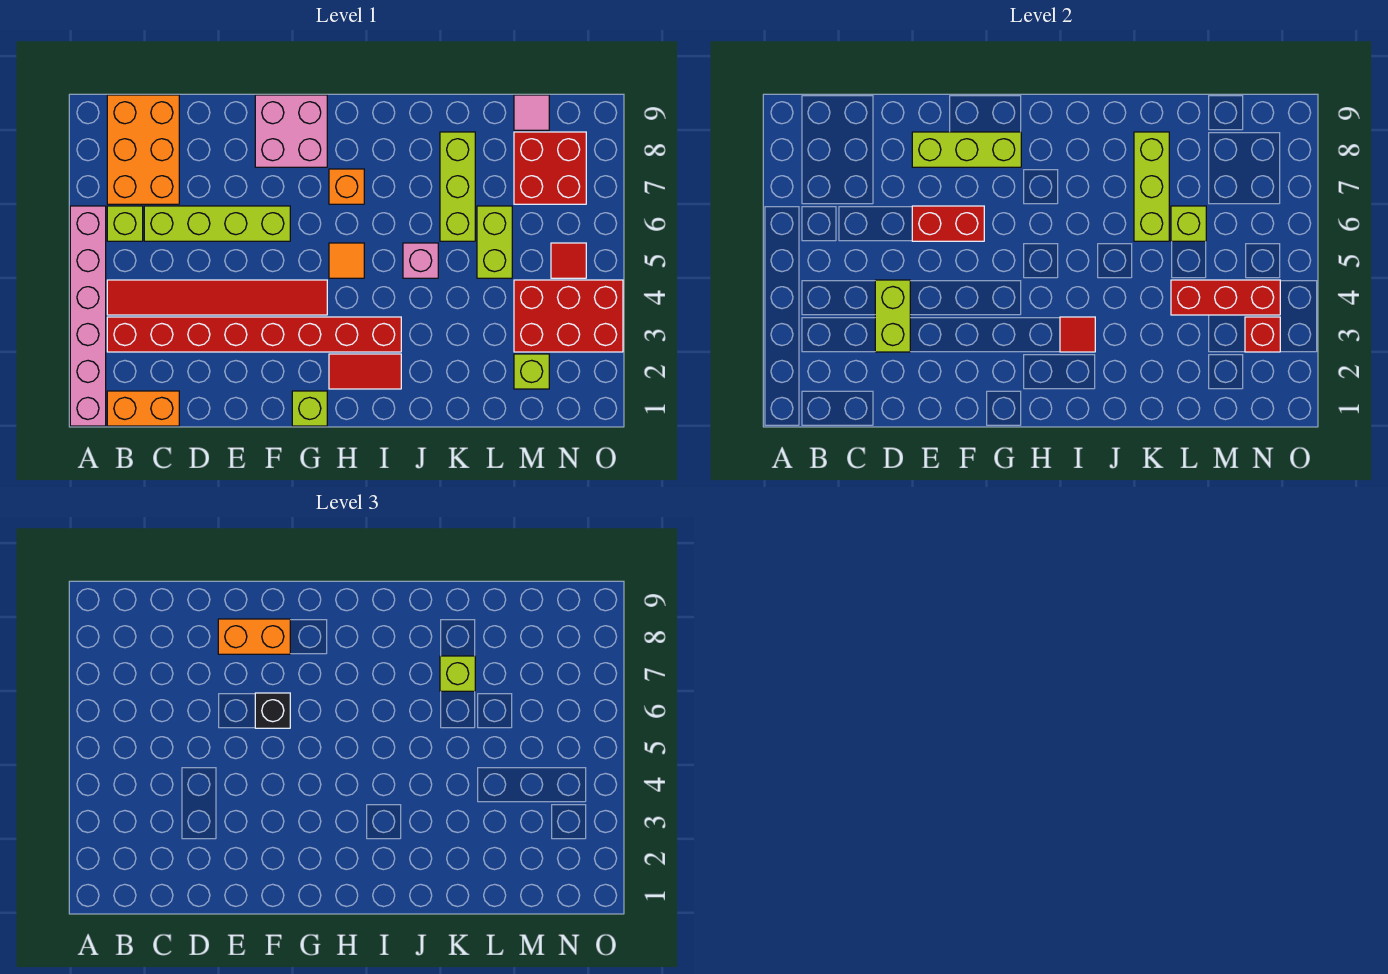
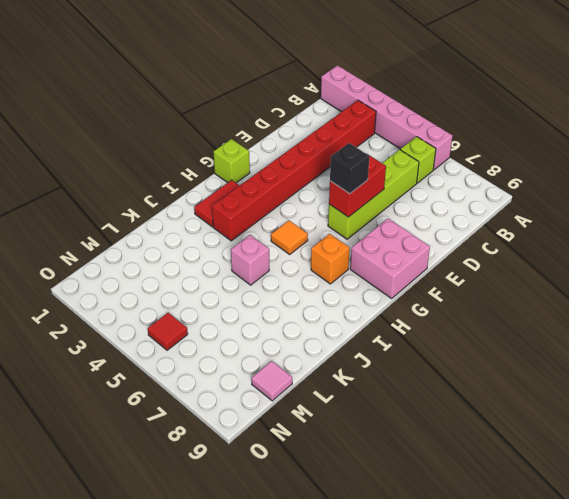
none -> orange 1x2 brick [107,391,179,426]
none -> red 1x6 tile [107,280,327,315]
none -> orange 2x3 brick [107,95,179,204]
none -> lime 1x3 brick [440,132,475,241]

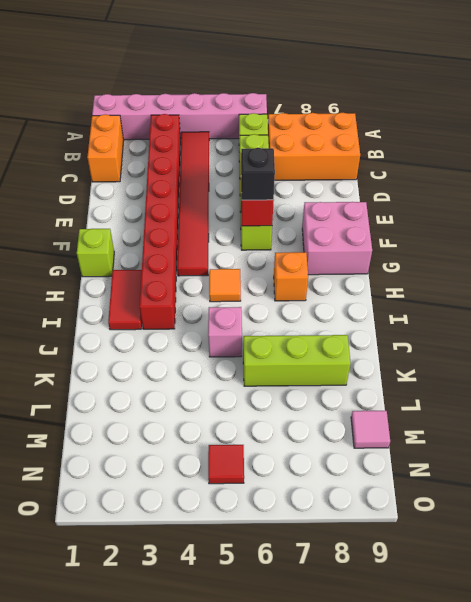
none -> lime 1x2 brick [477,206,512,278]
none -> lime 1x1 brick [514,354,549,389]
none -> red 2x3 brick [514,280,623,352]
none -> red 2x2 brick [514,132,586,204]

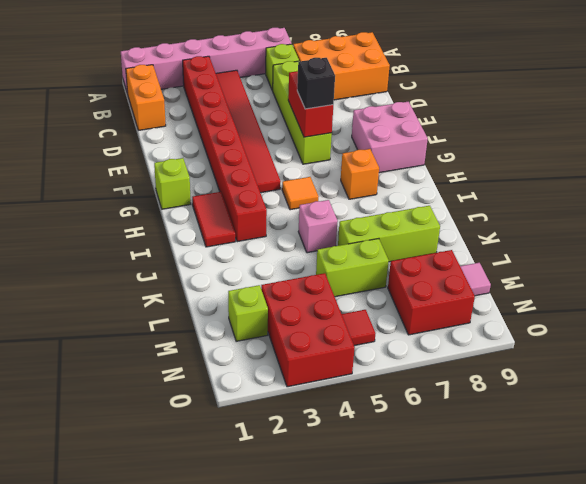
none -> lime 1x2 brick [875,280,910,352]
none -> lime 1x3 brick [912,132,1021,167]
none -> red 1x1 tile [1060,317,1095,352]
none -> lime 1x3 brick [1134,132,1169,241]

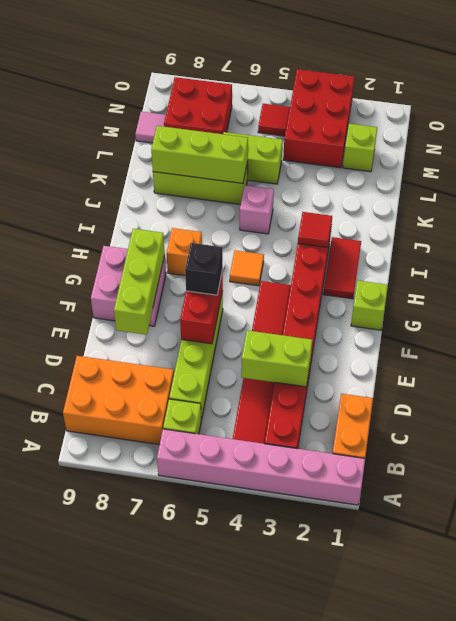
none -> red 1x3 brick [1171,280,1280,315]
none -> lime 1x1 brick [1171,206,1206,241]
none -> red 1x1 brick [1245,317,1280,352]
none -> orange 1x2 brick [218,619,290,654]

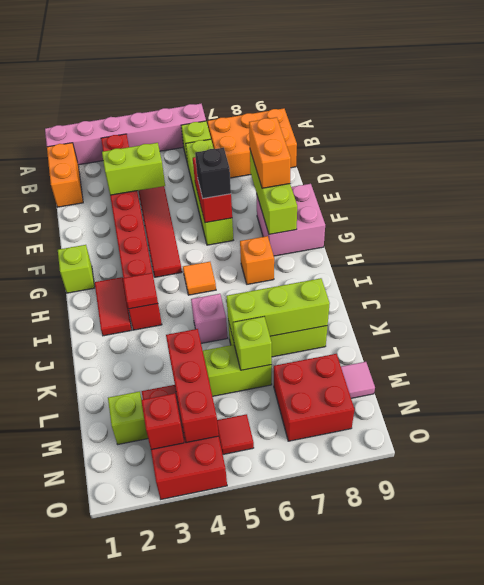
none -> lime 1x1 brick [440,656,475,691]

